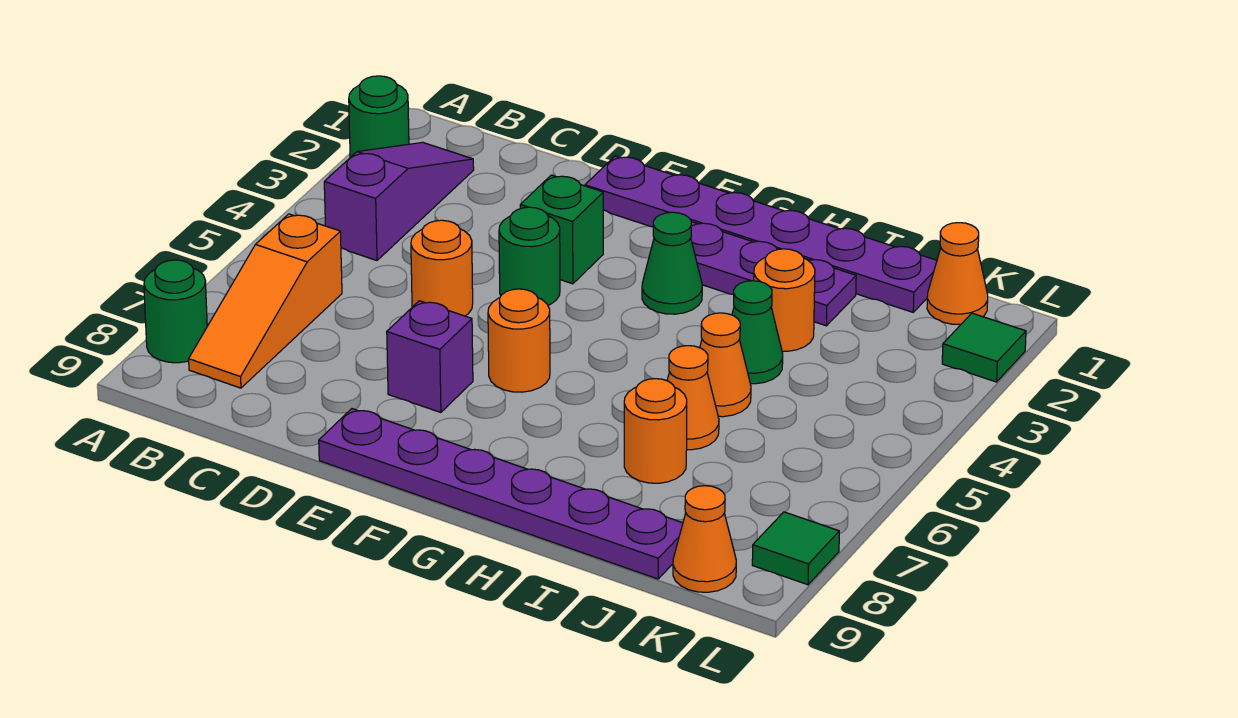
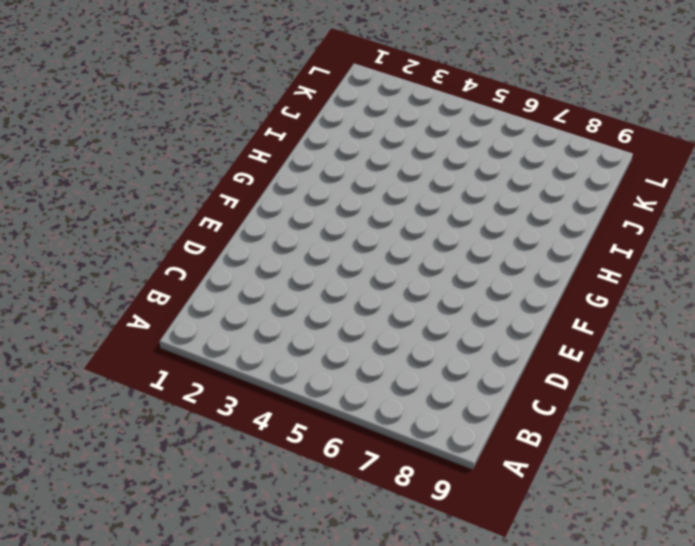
none -> green 1x1 round brick [349,76,409,157]
none -> green 1x1 round brick [144,260,207,363]
none -> purple 1x3 slope [324,142,474,261]

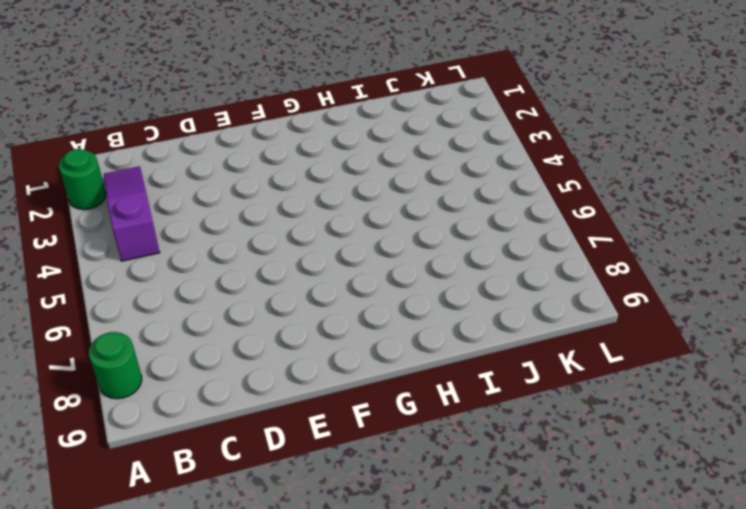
none -> orange 1x3 slope [189,214,342,388]
none -> orange 1x1 round brick [411,220,473,316]
none -> purple 1x6 plate [585,156,937,312]

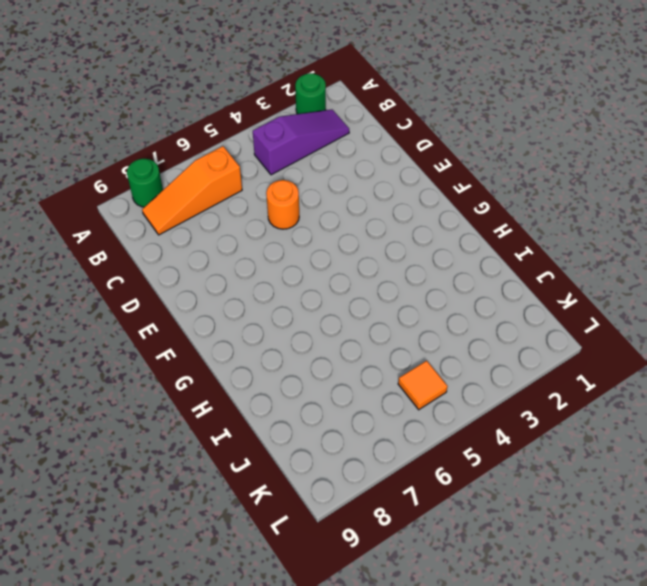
orange 1x1 tile [398,361,448,410] -> none
none -> purple 1x6 plate [585,156,937,312]
none -> green 1x1 brick [520,175,603,284]
none -> green 1x1 round brick [499,207,560,305]

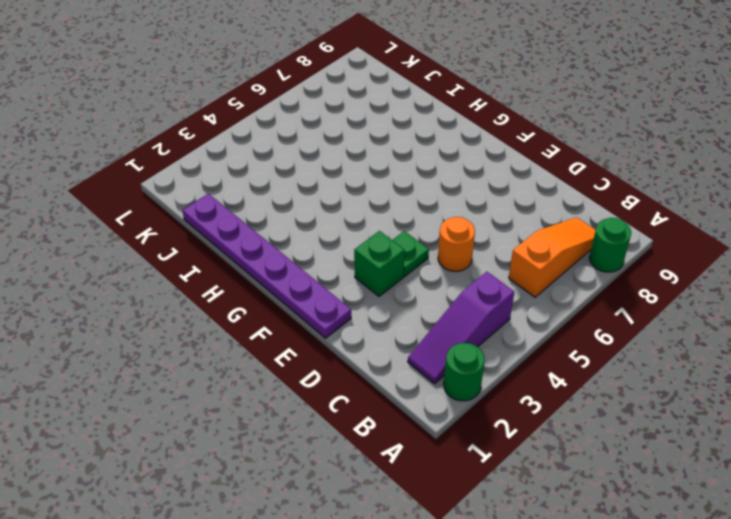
green 1x1 plate [392,231,429,276] -> green 1x1 round brick [499,207,560,305]
none -> purple 1x1 brick [387,301,473,412]
none -> purple 1x6 plate [319,409,683,579]
none -> orange 1x1 round brick [488,289,550,392]

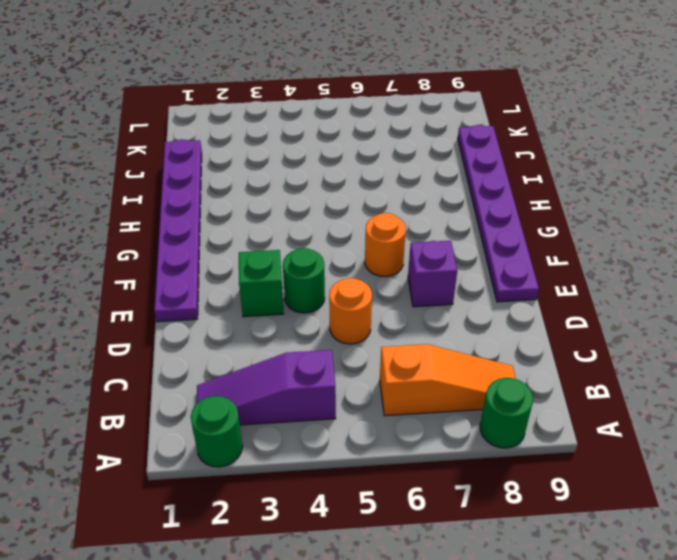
none -> purple 1x3 plate [691,222,856,326]
none -> green 1x1 cone [642,212,702,314]
none -> orange 1x1 round brick [754,249,815,351]

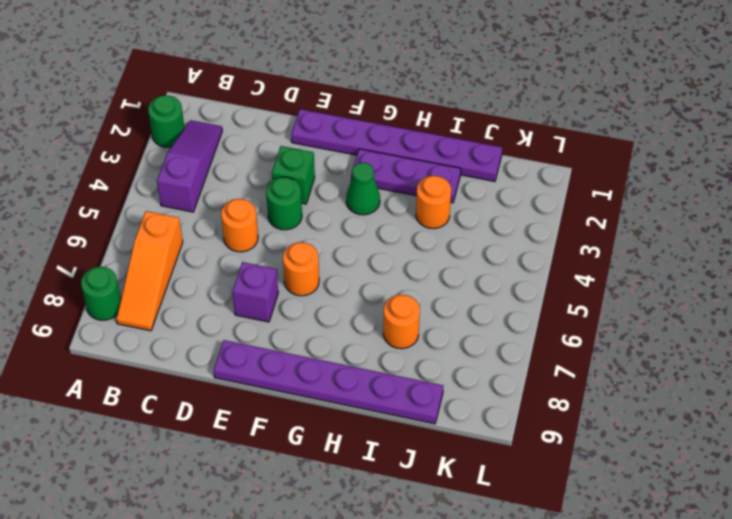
none -> green 1x1 cone [732,281,783,384]
none -> orange 1x1 cone [700,313,751,417]
none -> orange 1x1 cone [667,346,719,450]

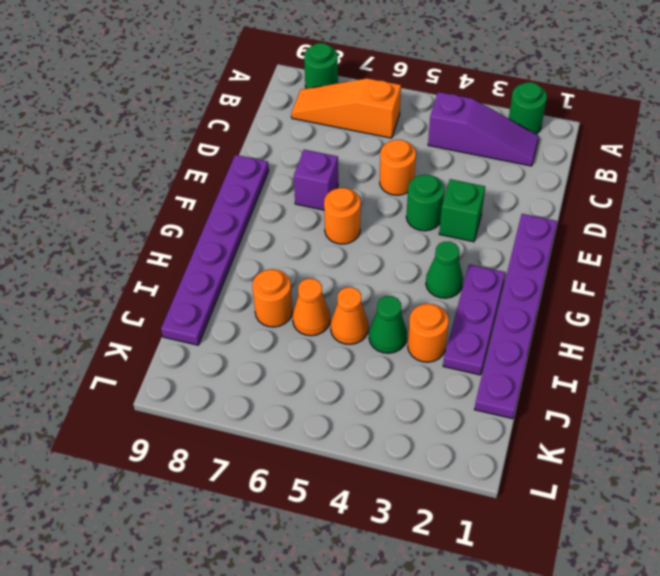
none -> orange 1x1 cone [927,223,988,325]
none -> orange 1x1 cone [673,486,736,592]
none -> green 1x1 tile [942,313,1026,382]

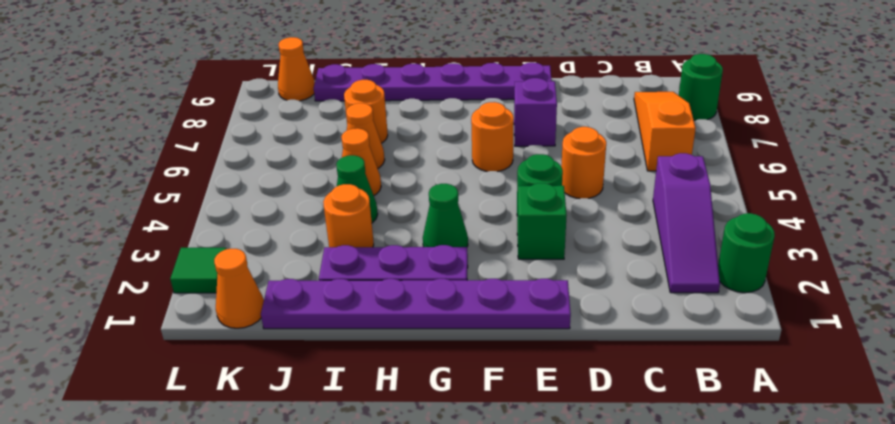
none -> green 1x1 tile [752,512,839,585]

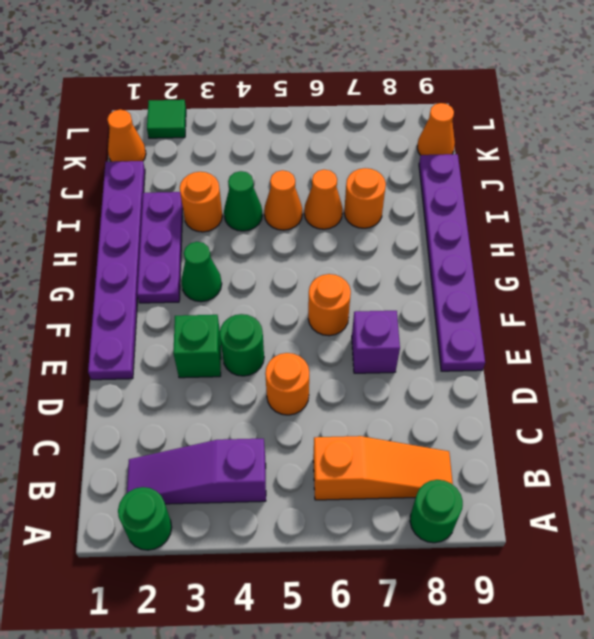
none -> green 1x1 tile [752,512,839,585]

